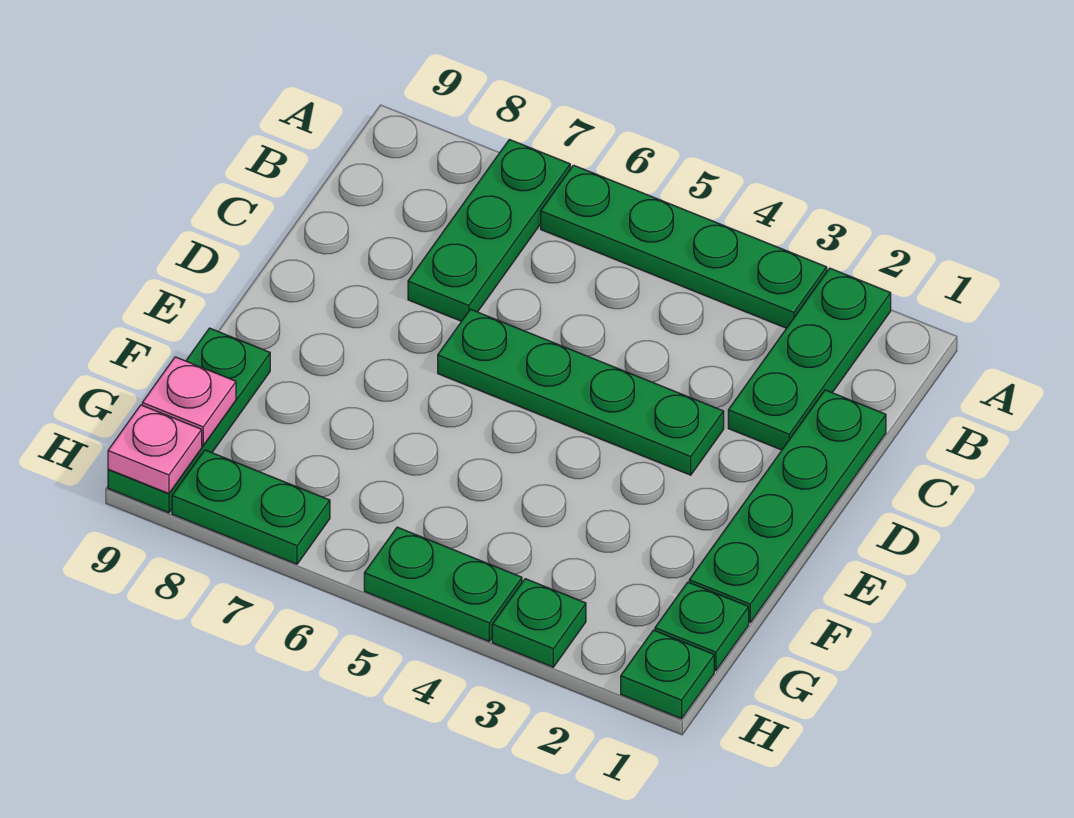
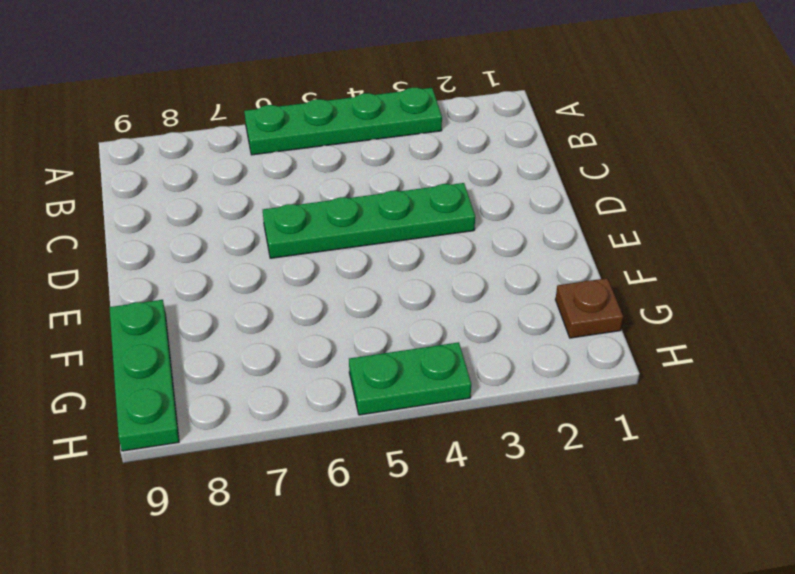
brown 1x1 plate [556,278,623,338] -> green 1x1 plate [655,582,749,671]
none -> green 1x3 plate [728,268,891,450]
none -> green 1x3 plate [408,139,570,321]
none -> green 1x4 plate [689,390,886,623]

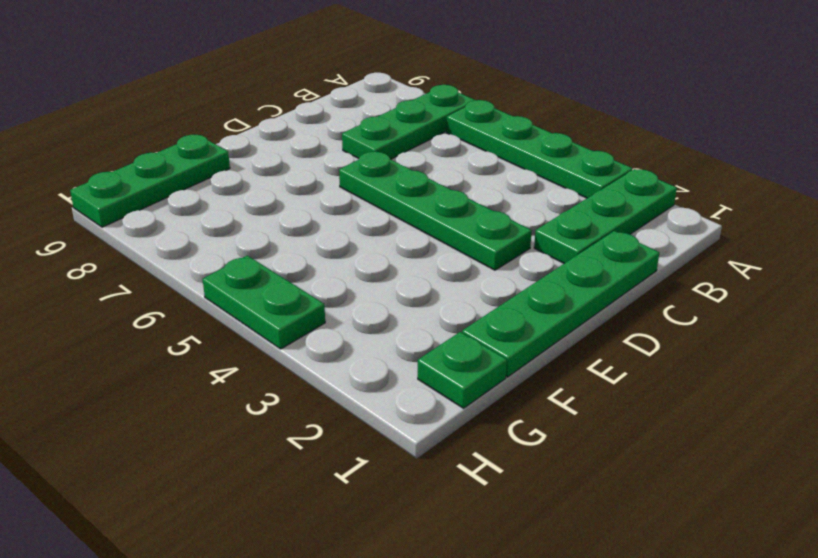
none -> green 1x1 plate [621,630,714,719]
none -> green 1x1 plate [492,579,586,667]
none -> green 1x2 plate [172,450,330,564]

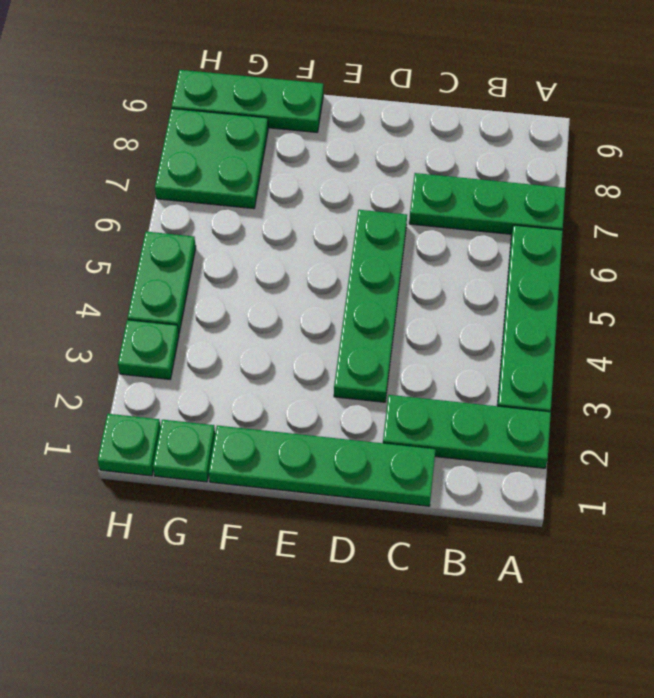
green 2x2 plate [155,108,268,209] -> green 1x2 plate [172,450,330,564]
none -> pink 1x1 plate [142,357,236,445]
none -> pink 1x1 plate [108,405,202,494]

